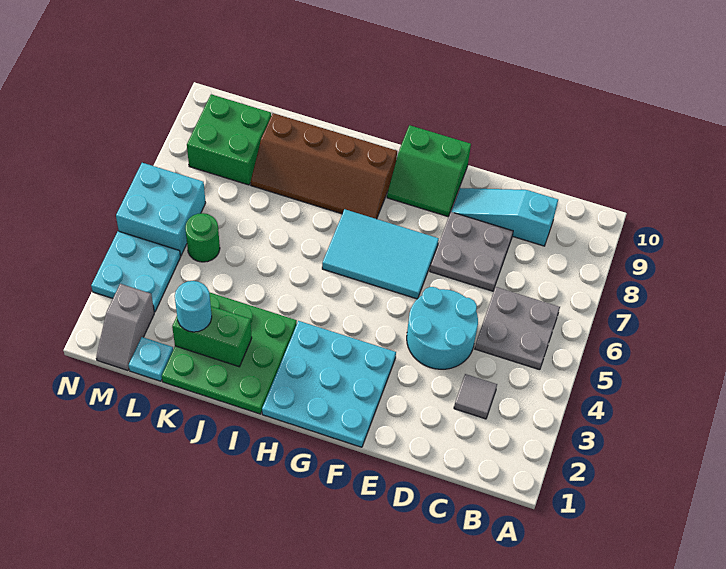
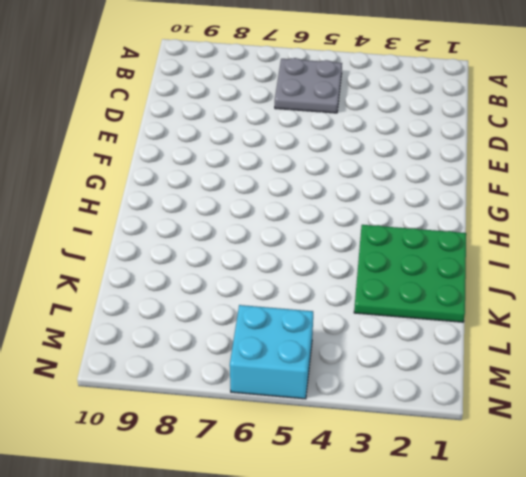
none -> grey 1x1 tile [454,374,497,419]
none -> cyan 1x3 slope [451,188,558,246]
none -> cyan 2x2 round brick [407,287,478,369]

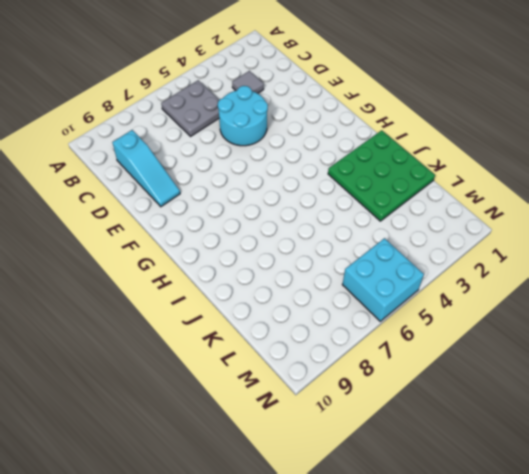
none -> grey 2x2 plate [430,212,513,291]
none -> cyan 3x3 plate [262,321,396,447]
none -> cyan 2x3 tile [322,209,439,299]

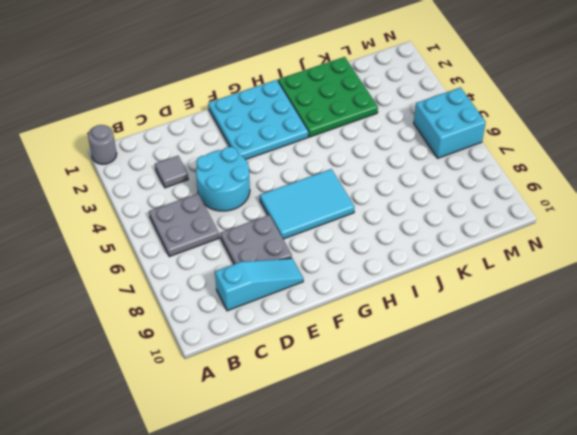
grey 1x1 round brick [88,125,117,164] -> none
none -> green 2x2 slope [387,125,471,217]
none -> brown 2x4 slope [251,113,397,219]
none -> cyan 1x1 plate [129,337,173,381]

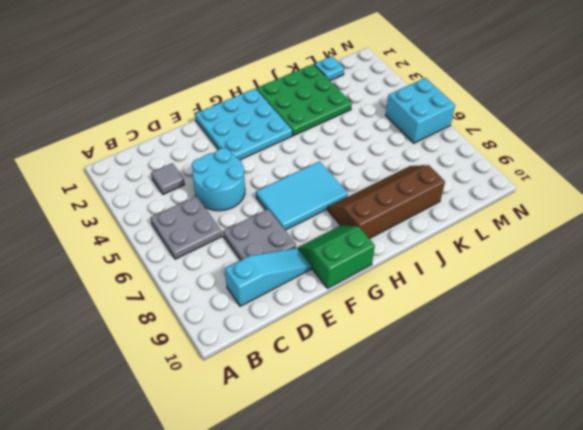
none -> green 1x1 round brick [185,213,220,262]
none -> green 2x2 brick [187,94,271,185]
none -> grey 1x2 slope [96,284,154,371]

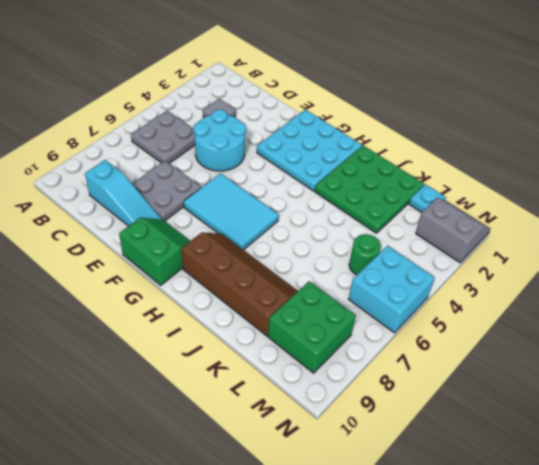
grey 2x2 slope [416,198,490,263] -> grey 1x2 slope [96,284,154,371]
none -> cyan 2x2 plate [91,231,180,312]
none -> green 1x2 brick [172,306,252,367]
none -> cyan 1x1 round brick [175,281,212,332]

